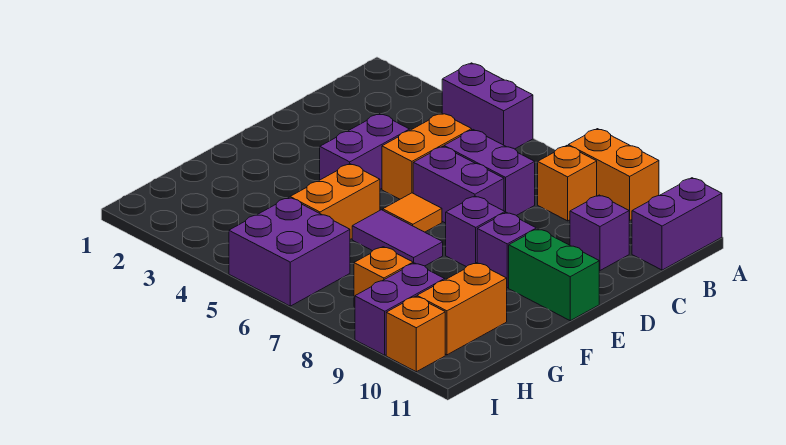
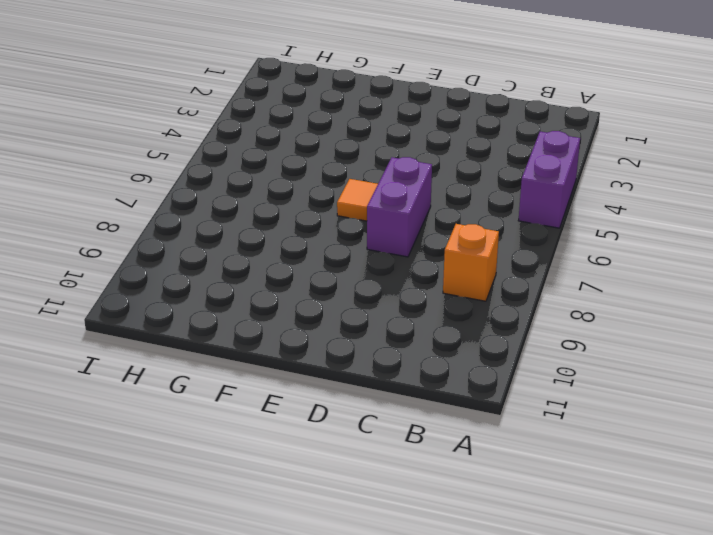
none -> orange 1x2 brick [568,129,659,220]
none -> purple 1x2 brick [632,178,722,270]
none -> orange 1x2 brick [382,113,472,199]

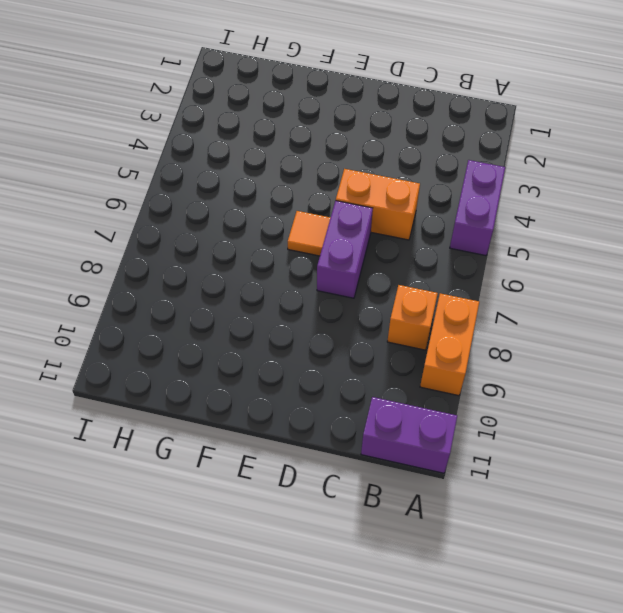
none -> purple 1x2 brick [444,130,535,216]
none -> purple 1x1 brick [570,195,629,270]
none -> purple 1x2 brick [320,114,410,189]

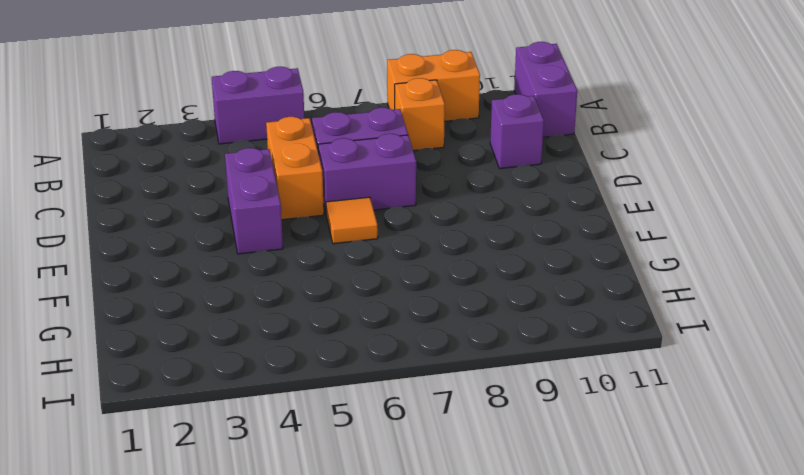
none -> purple 1x1 brick [446,196,505,267]
none -> purple 1x1 brick [477,212,536,288]
none -> green 1x2 brick [509,229,599,321]

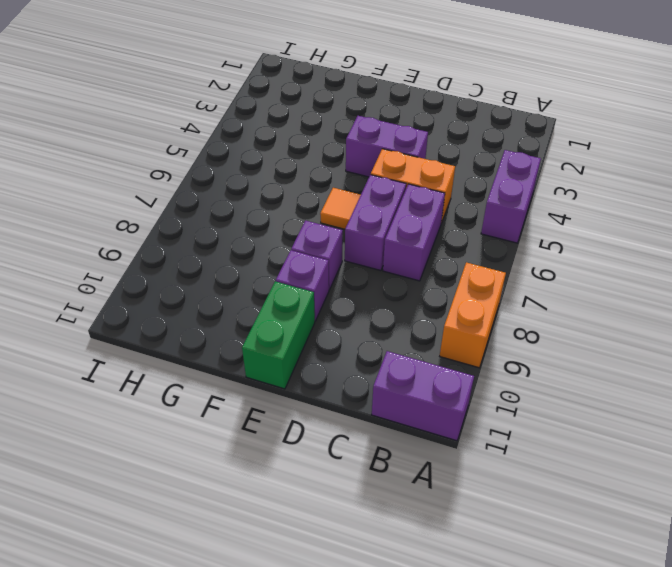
none -> orange 1x1 brick [538,146,597,221]
none -> purple 1x1 brick [570,195,629,270]
none -> orange 1x2 brick [290,164,380,239]

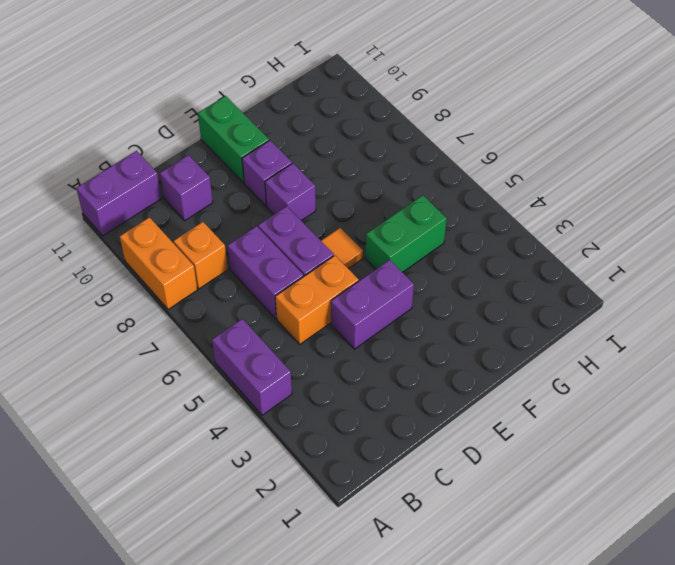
green 1x2 brick [365,195,447,272] -> orange 1x2 brick [290,164,380,239]
none -> purple 1x2 tile [352,210,443,266]
none -> orange 1x2 brick [417,263,507,355]
none -> purple 2x2 brick [229,197,350,306]

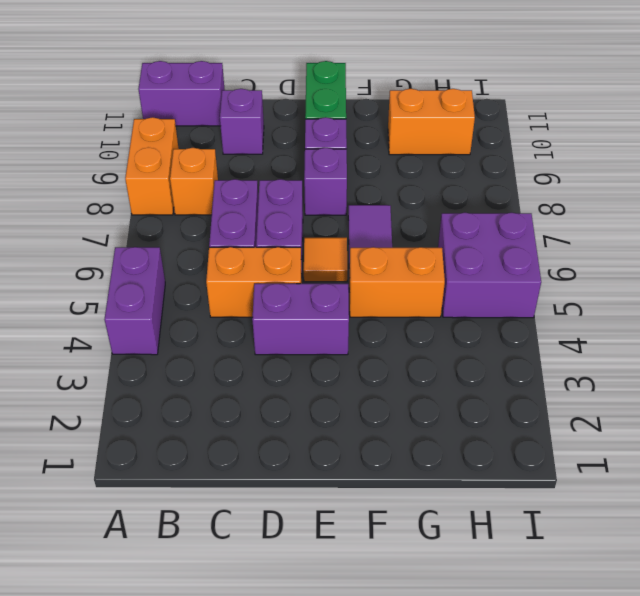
none -> orange 1x1 brick [354,247,413,307]
none -> purple 1x2 brick [355,263,445,355]
none -> orange 1x1 brick [386,296,445,372]

